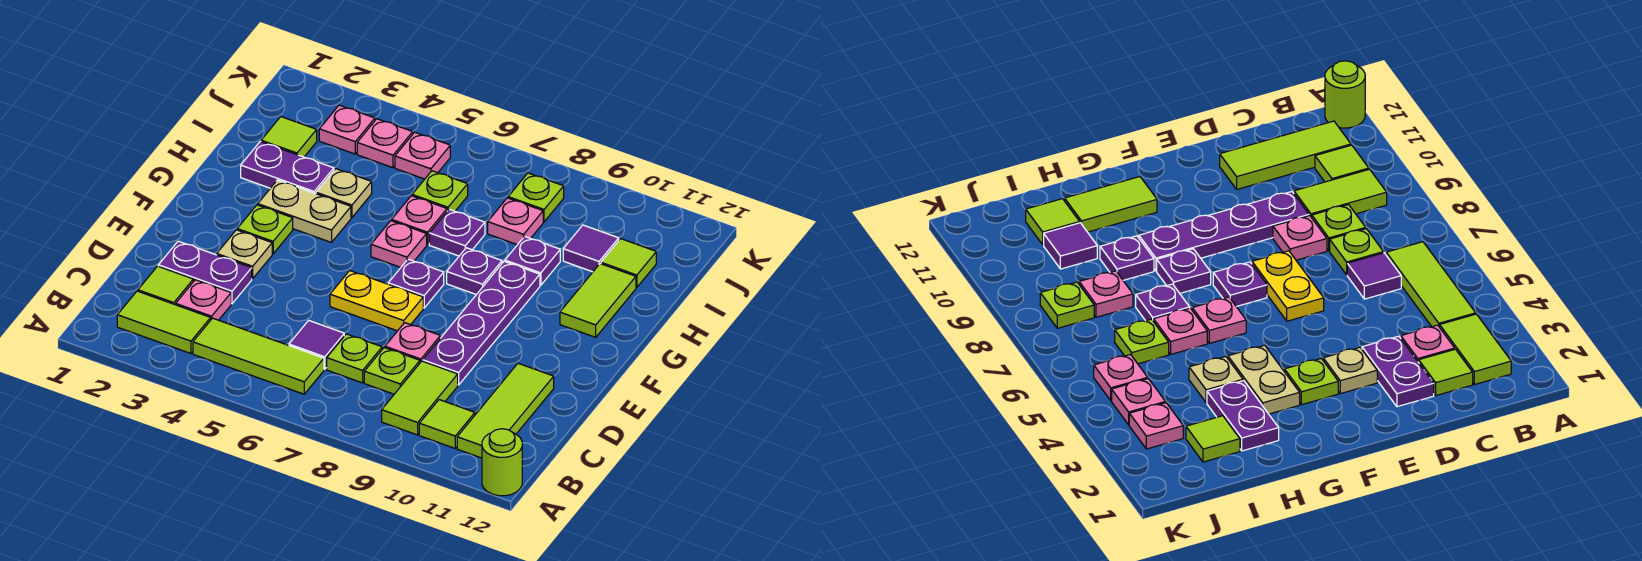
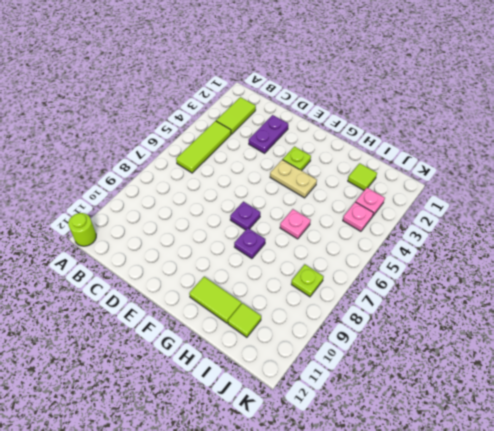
tan 1x2 plate [270,160,317,198] -> tan 1x2 plate turned to [258,180,351,242]
none -> lime 1x2 tile [382,361,458,435]
none -> lime 1x1 tile [419,400,475,448]
none -> lime 1x3 tile [457,363,554,458]
none -> lime 1x1 tile [138,266,193,305]

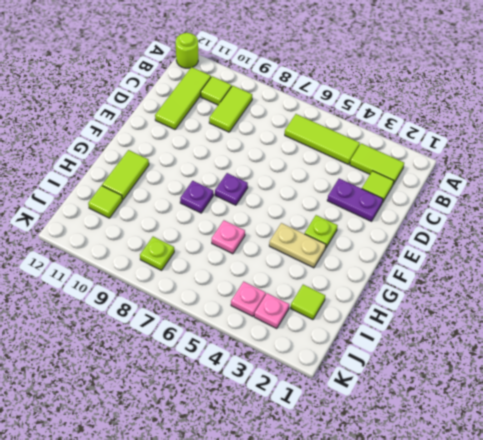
none -> pink 1x1 plate [176,280,231,320]
none -> purple 1x1 tile [289,320,344,369]
none -> lime 1x1 plate [327,334,382,383]
none -> lime 1x1 plate [364,348,420,394]

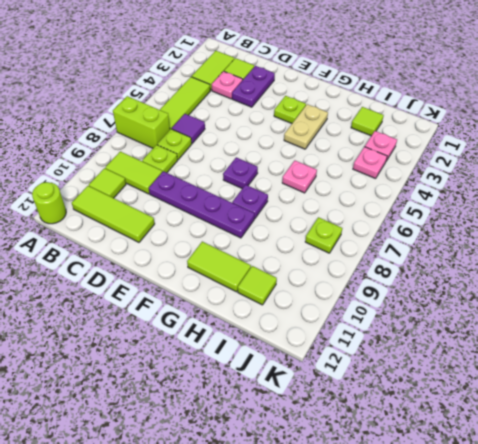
lime 1x2 brick [113,96,170,148] -> none
none -> pink 1x1 plate [385,323,440,363]
none -> tan 1x1 plate [217,230,272,279]
none -> yellow 1x2 plate [330,271,423,331]
none -> pink 1x1 plate [371,221,427,267]

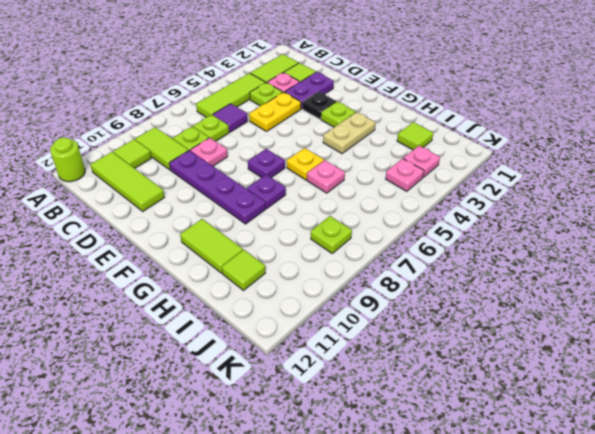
lime 1x1 plate [250,83,283,106] -> lime 1x1 plate moved to [412,171,468,211]
yellow 1x2 plate [249,92,301,131] -> yellow 1x2 plate moved to [330,271,423,331]
black 1x1 plate [303,92,336,119] -> tan 1x1 plate [217,230,272,279]
yellow 1x1 plate [287,148,324,180] -> pink 1x1 plate [371,221,427,267]
none -> purple 1x2 plate [241,142,334,194]
none -> tan 1x1 plate [316,169,372,217]
none -> purple 1x1 plate [429,209,485,256]
none -> purple 1x1 plate [505,236,560,285]

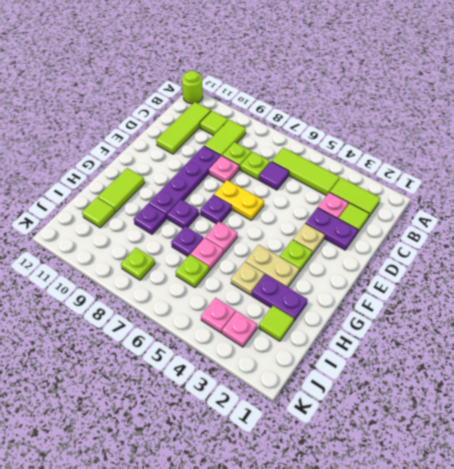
none -> pink 1x1 plate [488,198,543,245]
none -> purple 1x1 tile [563,225,619,272]
none -> pink 1x1 plate [395,132,450,179]

